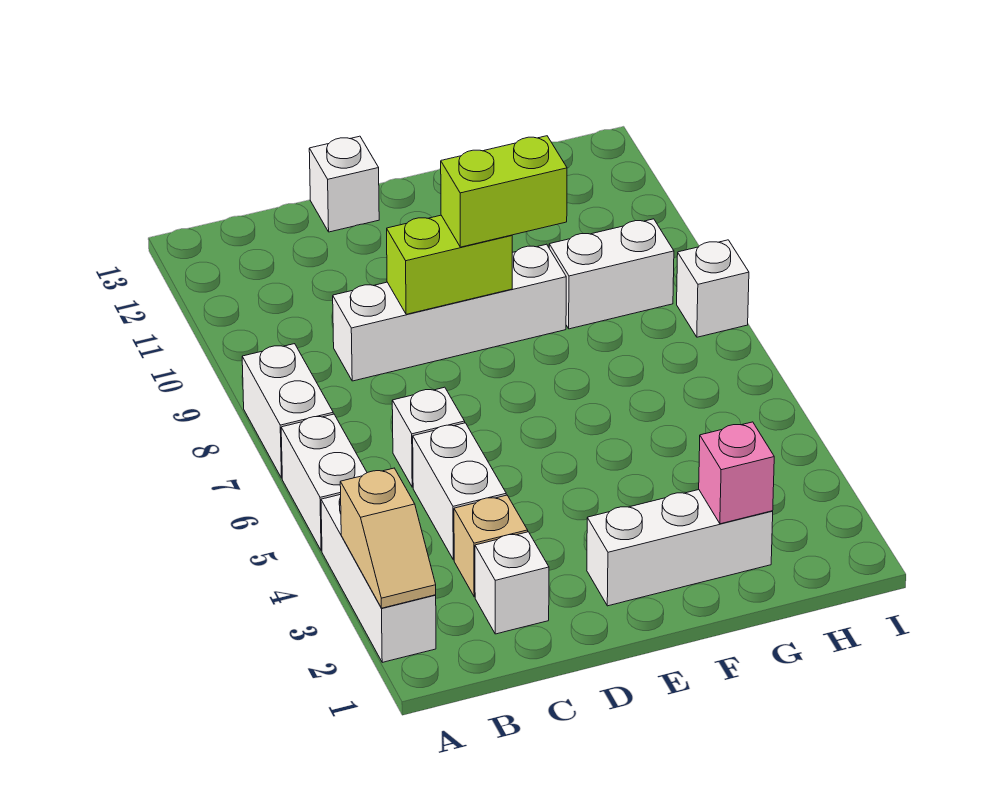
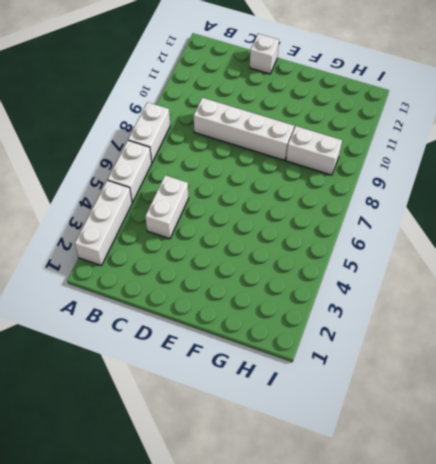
none -> white 1x1 brick [475,532,549,634]
none -> tan 1x1 brick [454,495,528,597]
none -> white 1x1 brick [392,387,465,487]

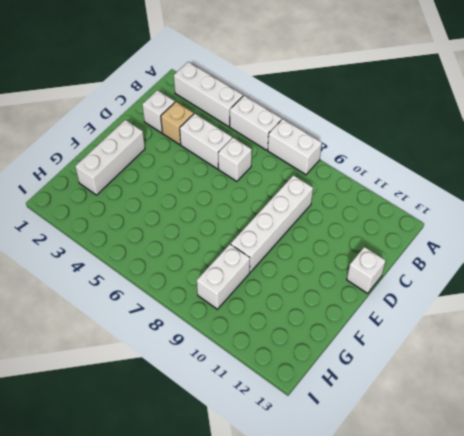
none -> white 1x1 brick [677,240,749,337]
none -> tan 1x2 slope [340,468,436,608]
none -> lime 1x2 brick [387,215,512,314]

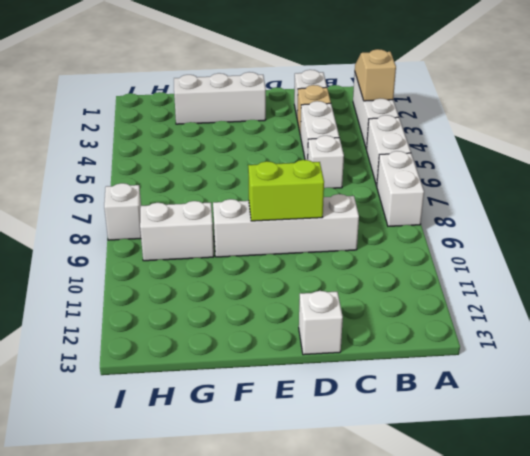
none -> pink 1x1 brick [699,422,774,524]
none -> lime 1x2 brick [441,136,567,247]

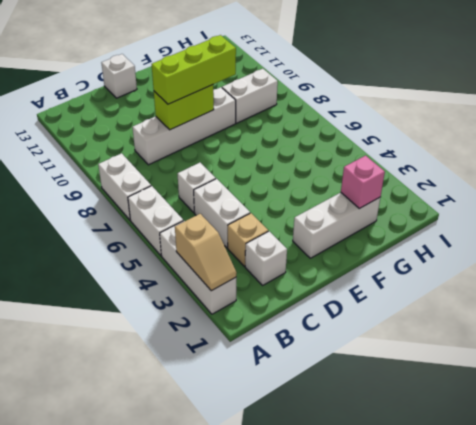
lime 1x3 brick [152,35,236,104] -> lime 1x2 brick [441,136,567,247]
none -> white 1x1 brick [677,240,749,337]

